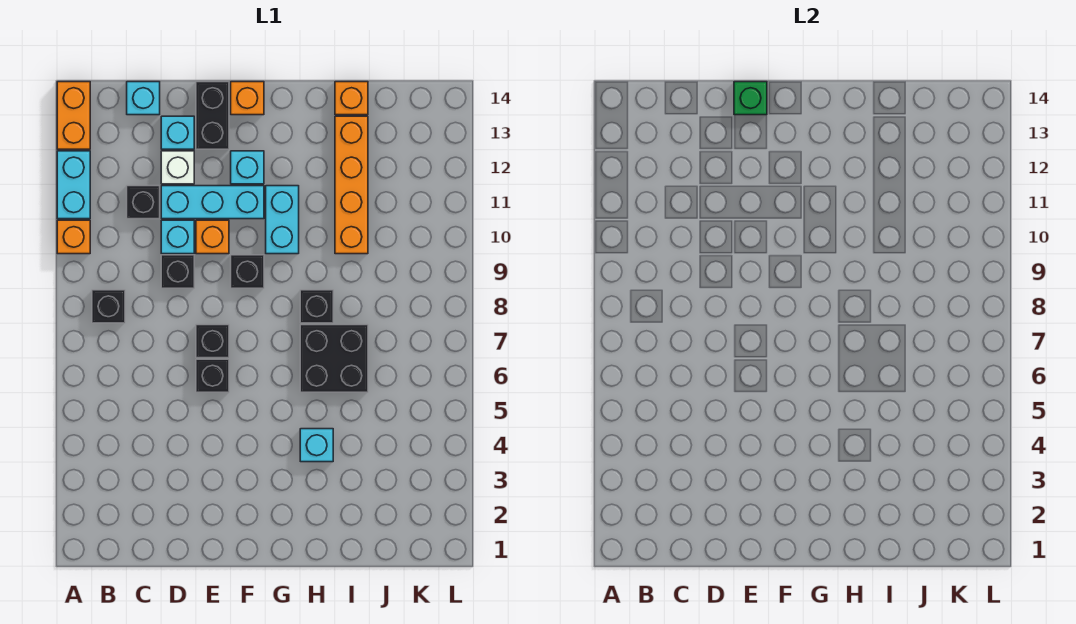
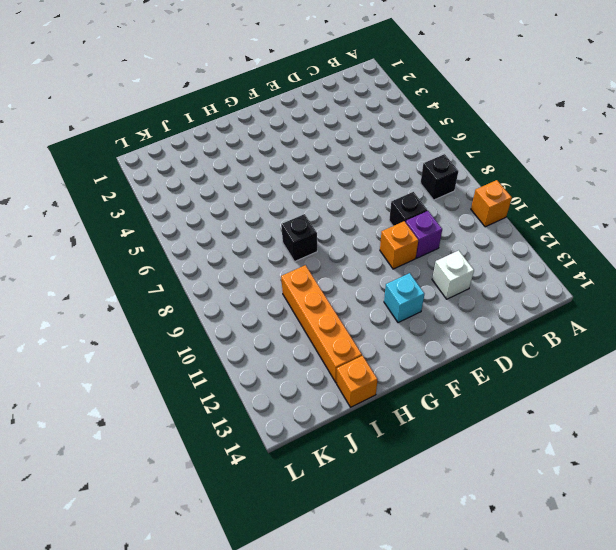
purple 1x1 brick [405,211,442,258] -> cyan 1x1 brick [161,220,194,254]
none -> cyan 1x2 brick [57,151,90,219]
none -> orange 1x2 brick [57,82,90,149]
none -> black 1x1 brick [127,186,160,219]

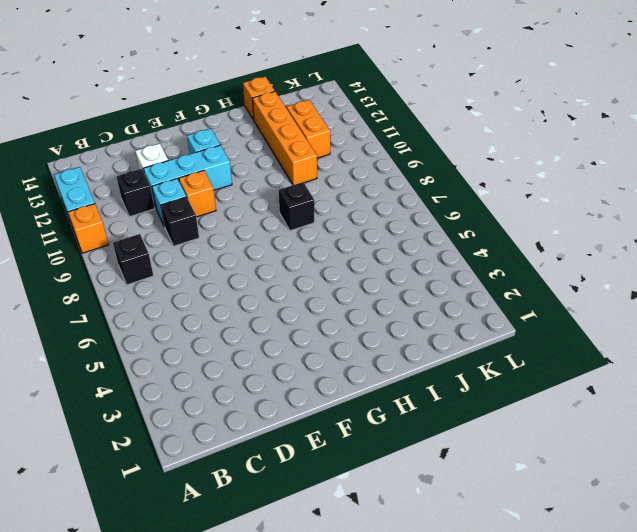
orange 1x2 brick [286,100,330,158] -> orange 1x2 brick moved to [57,82,90,149]
none -> cyan 1x1 brick [127,82,160,115]
none -> cyan 1x1 brick [161,116,194,149]
none -> black 1x1 brick [196,359,229,392]

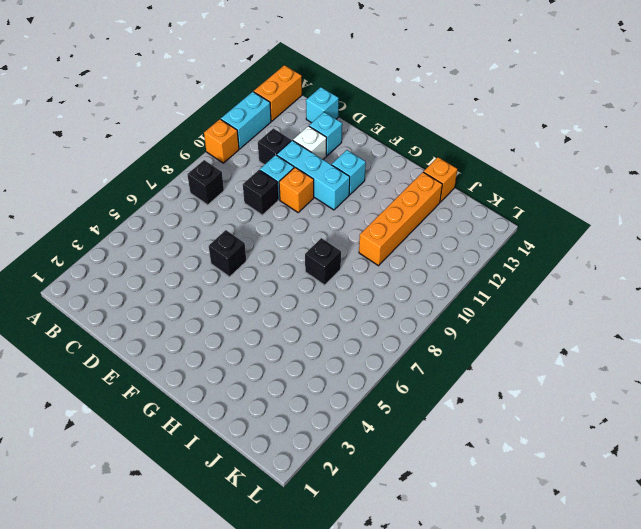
none -> black 1x1 brick [196,325,229,358]
none -> black 1x2 brick [196,82,229,149]
none -> black 1x1 brick [231,255,264,288]

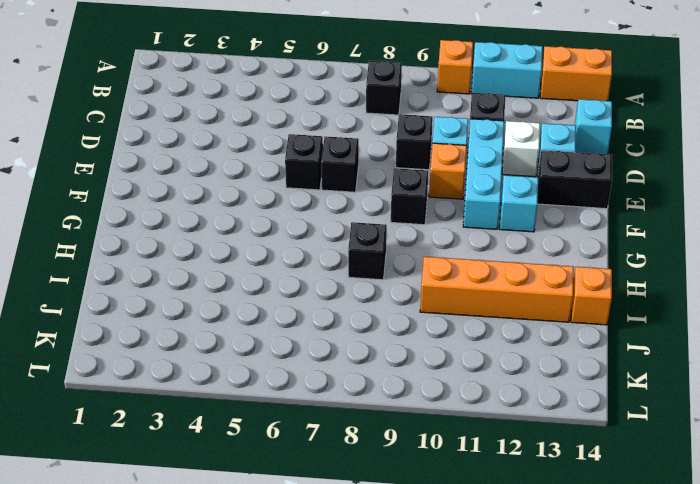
none -> orange 1x1 brick [231,82,264,115]
none -> cyan 1x2 brick [266,186,299,254]
none -> cyan 1x1 brick [300,429,333,462]

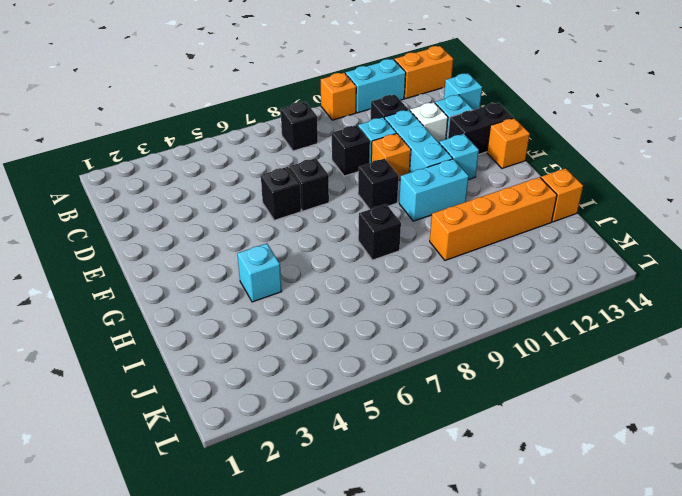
none -> black 2x2 brick [300,325,368,392]
none -> green 1x1 brick [734,82,767,115]

